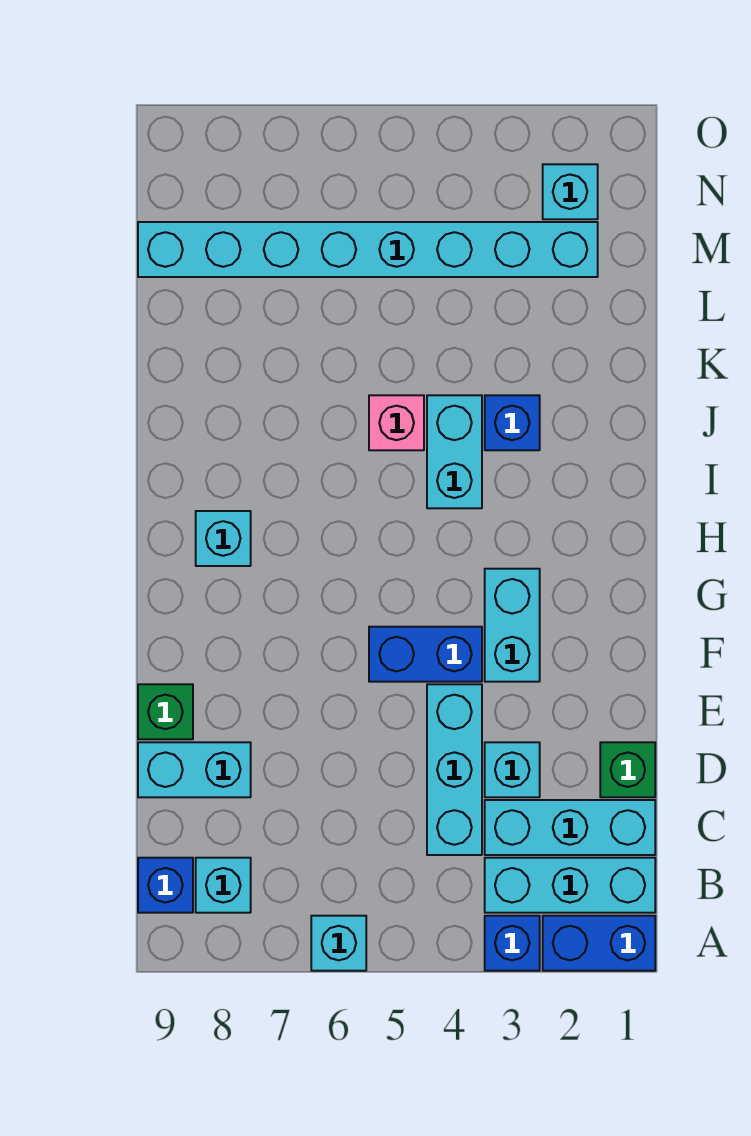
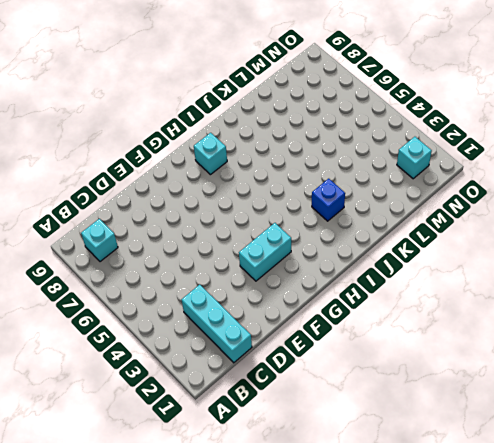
none -> blue 1x2 brick [543,916,655,971]
none -> blue 1x1 brick [485,916,540,971]
none -> cyan 1x1 brick [311,916,366,971]

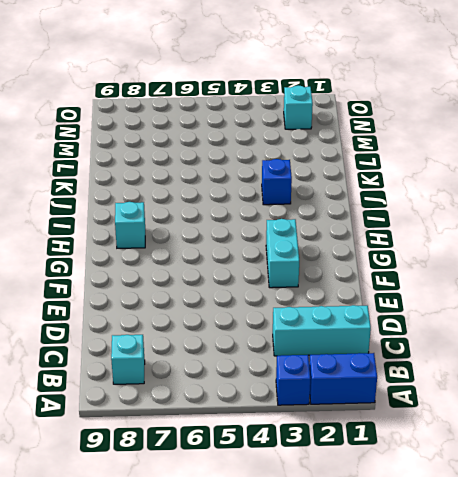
none -> cyan 1x1 brick [311,916,366,971]
none -> cyan 1x3 brick [485,858,655,913]
none -> blue 1x1 brick [138,858,193,913]

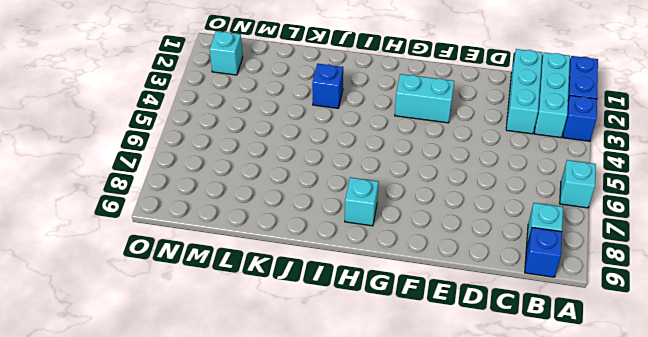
none -> cyan 1x3 brick [427,684,482,855]
none -> green 1x1 brick [600,742,655,797]
none -> cyan 1x1 brick [485,742,540,797]

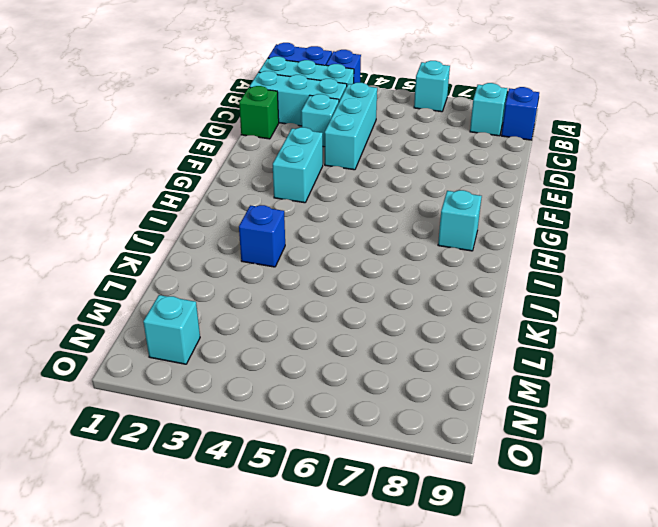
none -> cyan 1x2 brick [138,742,251,797]
none -> green 1x1 brick [138,684,193,739]
none -> blue 1x2 brick [369,627,482,682]

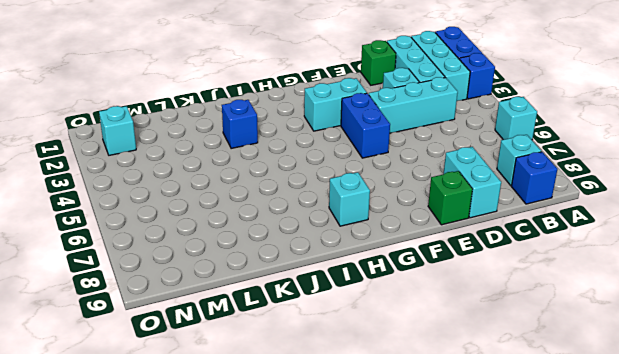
none -> cyan 1x2 brick [427,395,482,508]
none -> pink 1x1 brick [369,395,424,450]
none -> cyan 1x8 brick [138,222,598,277]

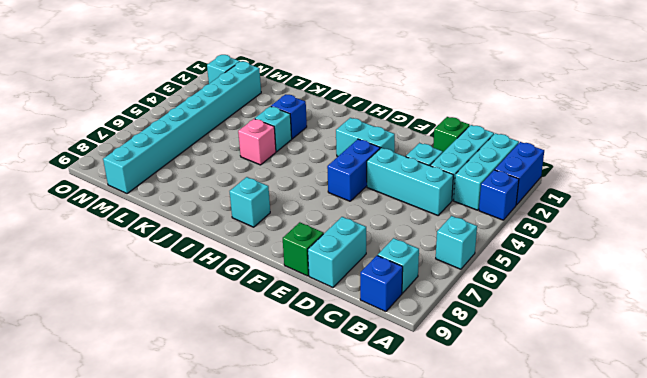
cyan 1x1 brick [255,106,292,152] -> cyan 1x2 brick [427,395,482,508]

